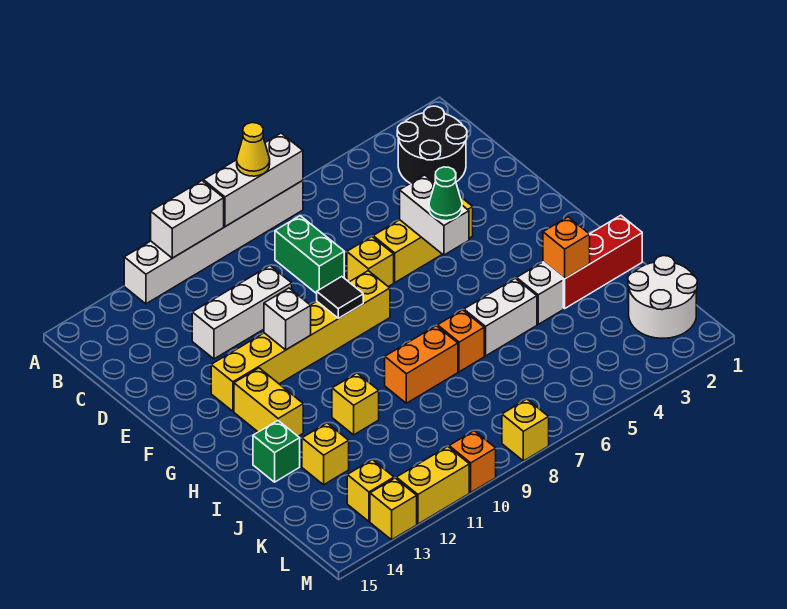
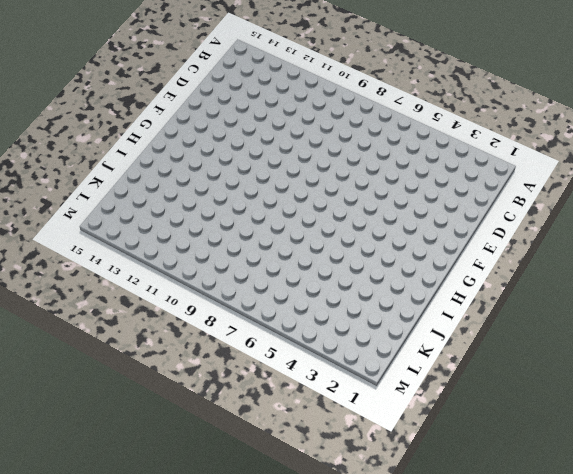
none -> white 1x6 brick [124,181,303,304]
none -> black 2x2 round brick [397,106,467,183]
none -> green 1x2 brick [275,216,344,294]
none -> white 1x3 brick [192,266,292,359]

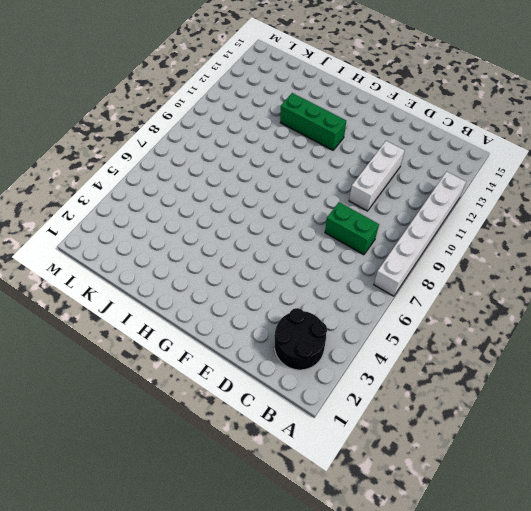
green 1x3 brick [280,93,347,150] -> none
none -> yellow 1x3 brick [373,197,473,282]
none -> yellow 1x1 brick [347,237,394,287]
none -> yellow 1x6 brick [211,271,390,411]
none -> yellow 1x2 brick [234,368,303,436]

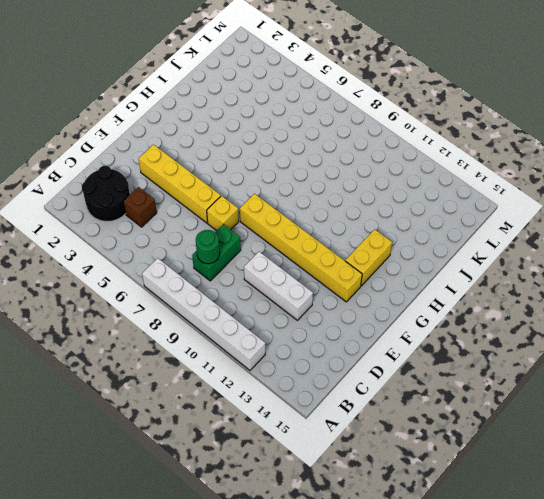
brown 1x1 brick [123,187,157,227] -> none
green 1x1 round brick [196,230,220,264] -> none
yellow 1x4 brick [139,145,221,223] -> yellow 1x3 brick [373,197,473,282]
none -> red 1x3 brick [543,215,642,309]
none -> white 1x1 brick [517,263,563,324]
none -> white 1x2 brick [464,278,537,356]
none -> orange 1x1 brick [438,310,484,372]

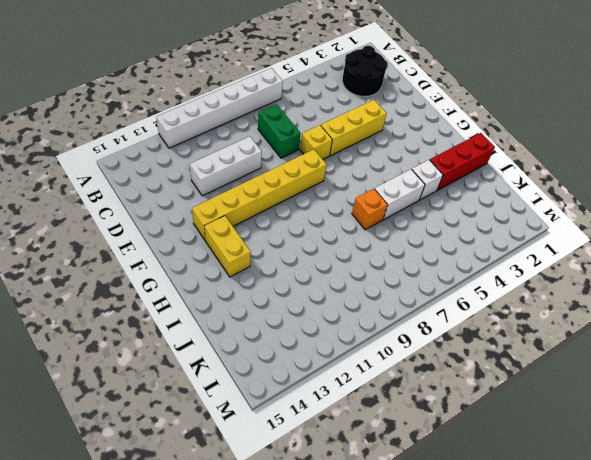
none -> orange 1x2 brick [385,326,458,403]
none -> yellow 1x1 brick [332,373,379,435]
none -> green 1x1 brick [253,421,300,482]
none -> yellow 1x1 brick [302,423,349,485]

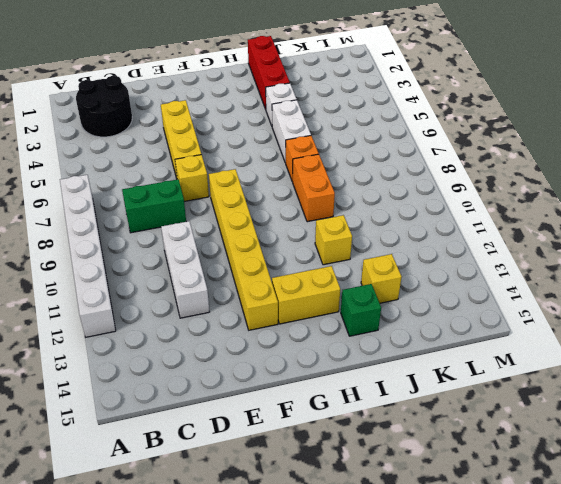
none -> white 2x2 round brick [628,256,697,338]
none -> yellow 1x1 brick [347,460,394,521]
none -> yellow 1x1 brick [502,399,549,461]
none -> orange 1x1 brick [449,431,496,492]

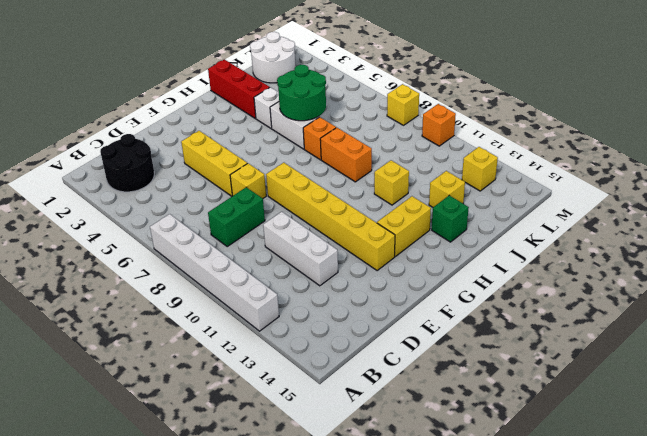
green 2x2 round brick [277,65,326,121] -> none
none -> yellow 1x2 brick [396,447,469,524]
none -> yellow 1x1 brick [370,478,417,540]
none -> white 1x3 brick [203,133,303,227]
none -> white 1x2 brick [151,181,224,258]

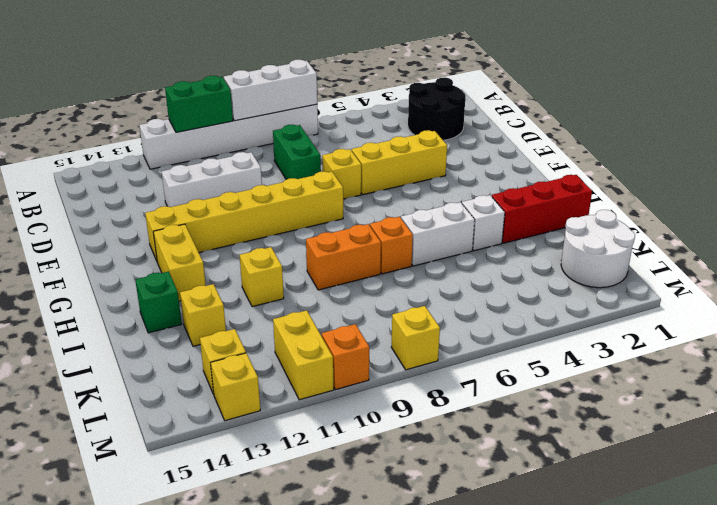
green 1x2 brick [165,76,233,133] -> white 1x2 brick [151,181,224,258]
yellow 1x2 brick [273,310,334,400] -> yellow 1x2 brick turned to [396,447,469,524]
none -> white 1x2 brick [400,175,469,255]
none -> black 1x1 tile [317,277,363,318]
none -> white 1x1 brick [264,288,311,350]
none -> orange 1x1 brick [543,217,590,279]

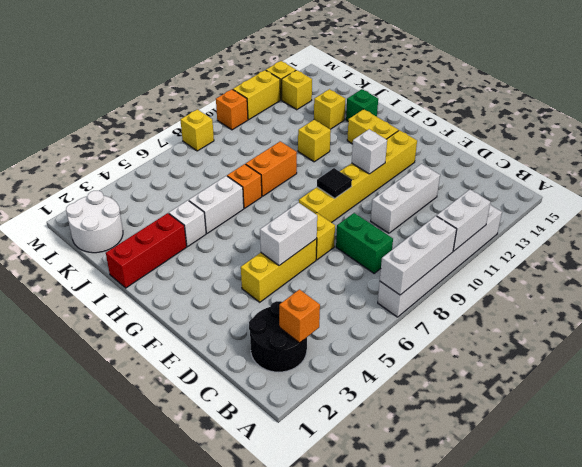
orange 1x1 brick [279,289,320,343] -> orange 1x1 brick moved to [543,217,590,279]
white 1x2 brick [260,203,317,266] -> white 1x2 brick turned to [400,175,469,255]
none -> yellow 1x1 cone [237,123,270,176]
none -> green 1x1 cone [429,167,462,221]

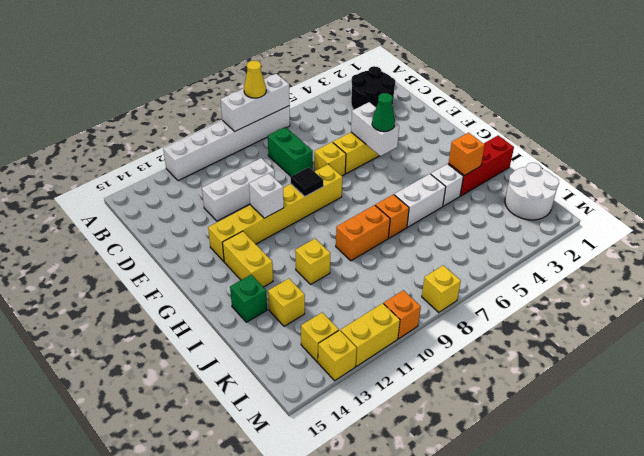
none -> white 1x2 brick [151,181,224,258]

